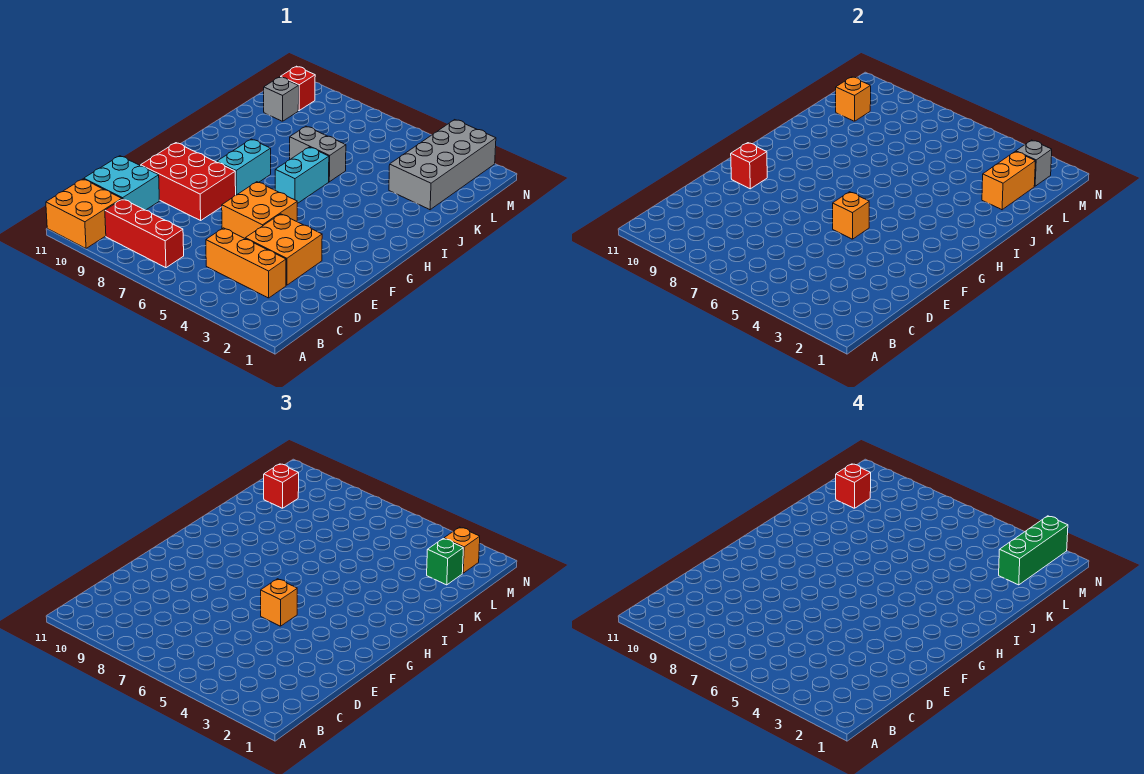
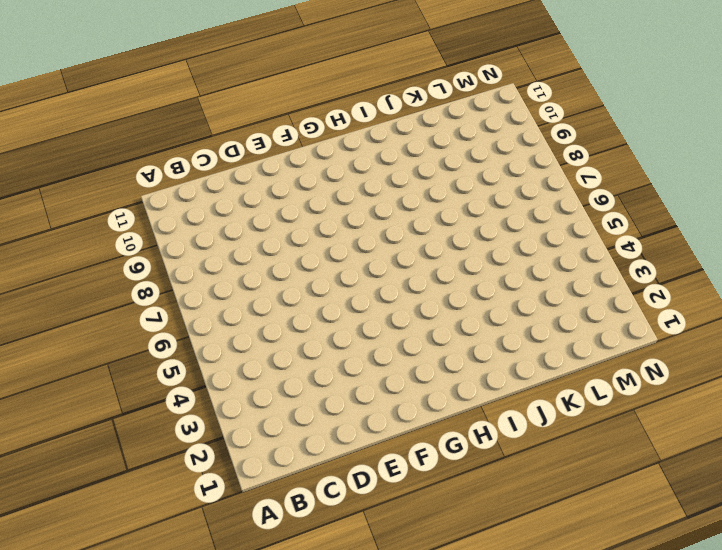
none -> orange 2x2 brick [46,179,122,248]
none -> red 1x3 brick [105,199,184,268]
none -> orange 1x3 brick [206,228,286,298]

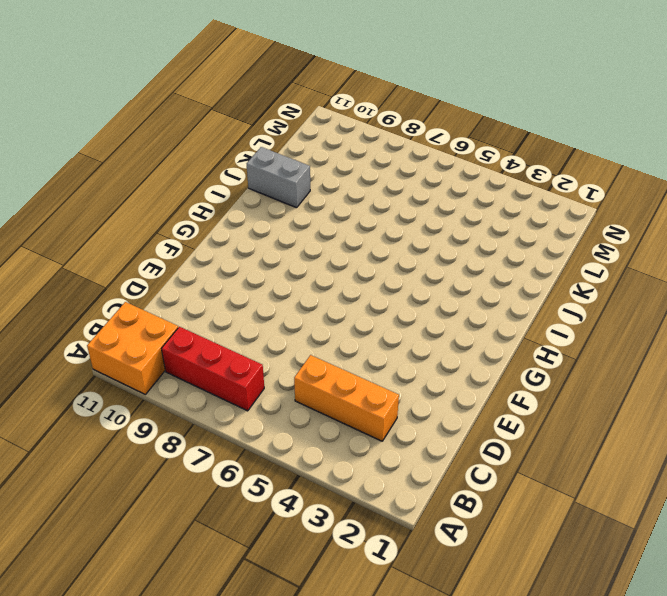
grey 1x2 brick [247,147,310,208] -> grey 1x2 brick moved to [290,126,346,182]
none -> cyan 2x2 brick [84,156,160,210]
none -> orange 2x2 brick [245,214,322,285]
none -> orange 2x2 brick [222,182,297,238]

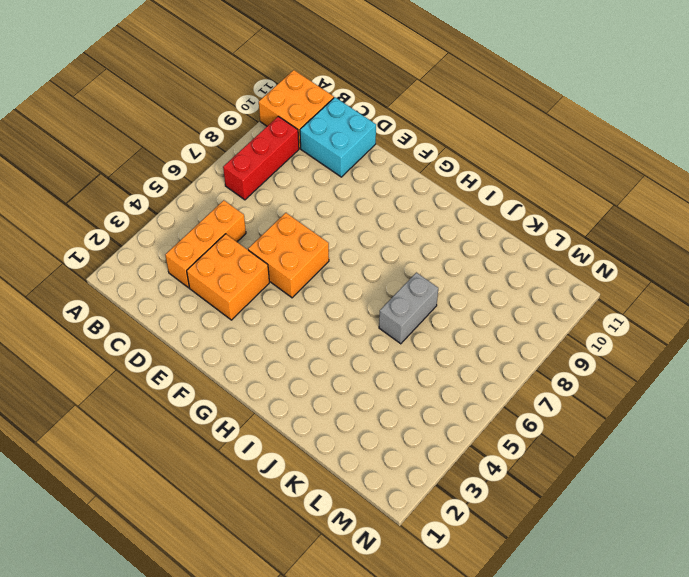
none -> red 2x3 brick [141,143,236,220]
none -> cyan 1x2 brick [217,139,271,195]
none -> cyan 1x2 brick [275,147,329,204]

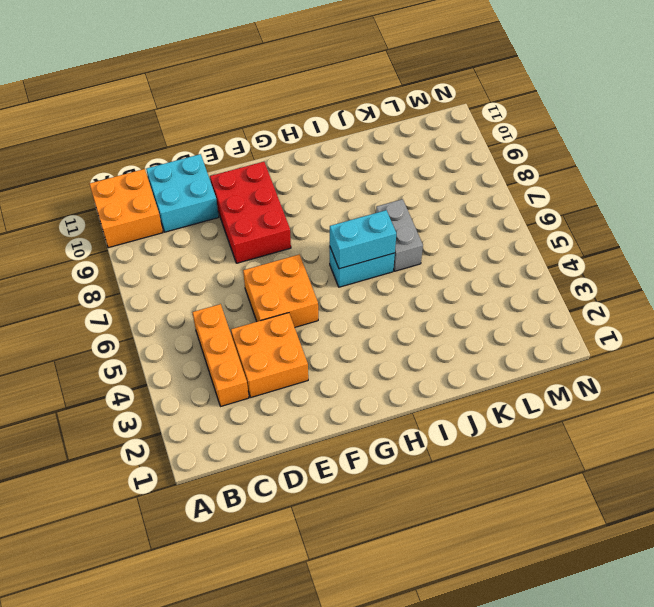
cyan 1x2 brick [330,210,396,269] -> cyan 1x2 brick moved to [217,139,271,195]
none -> red 1x3 brick [105,199,184,268]
none -> grey 2x4 brick [389,120,496,210]
none -> grey 1x1 brick [264,77,299,121]

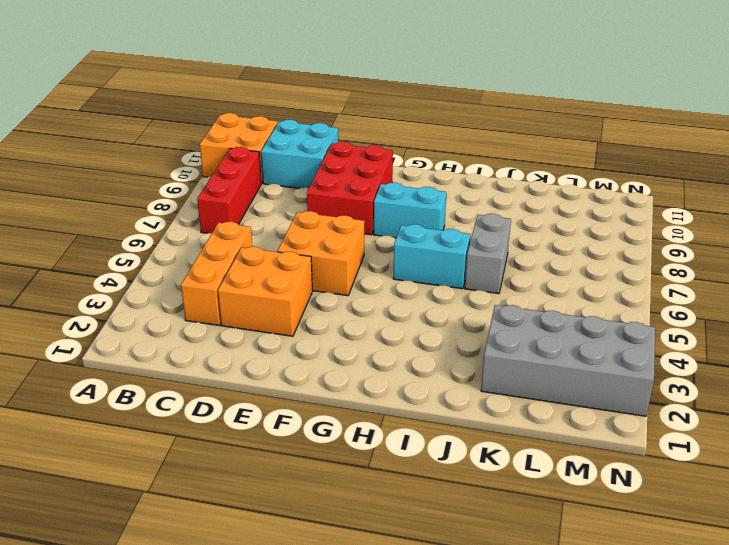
none -> grey 1x1 brick [264,77,299,121]
none -> red 1x1 brick [281,66,315,110]
none -> orange 1x1 brick [833,192,869,239]

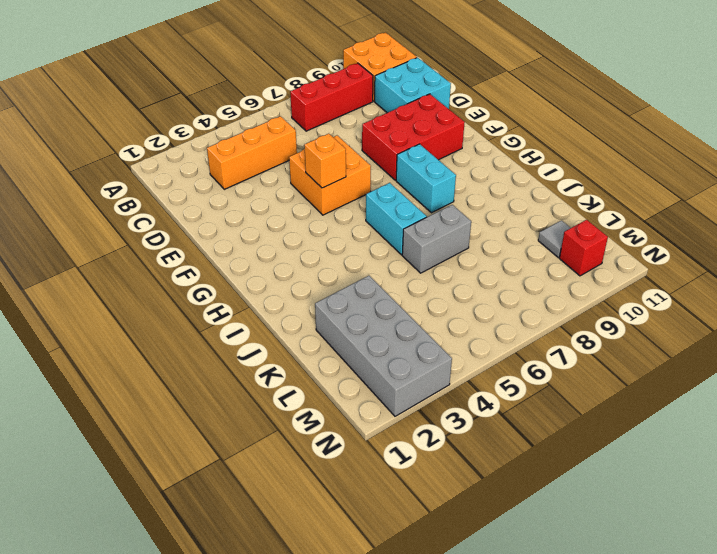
grey 1x1 tile [538,221,570,257] -> grey 1x1 brick [264,77,299,121]
none -> orange 2x2 brick [245,214,322,285]
none -> red 1x1 brick [731,143,767,189]
none -> orange 1x2 brick [982,152,1035,210]

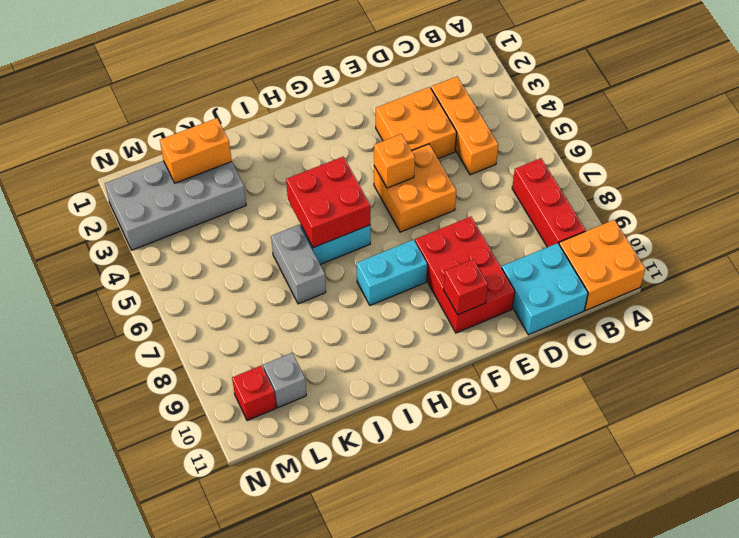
red 2x2 brick [286,157,370,248] -> none
none -> orange 1x1 brick [836,77,871,121]
none -> grey 1x1 brick [1016,140,1052,186]
none -> orange 1x1 brick [261,579,297,626]

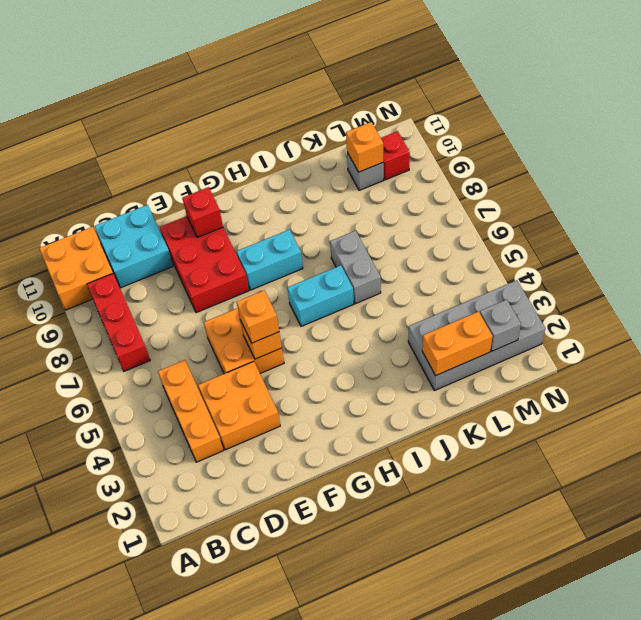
none -> green 1x1 brick [427,539,463,585]
none -> red 1x1 brick [264,464,299,508]
none -> orange 1x1 brick [444,527,480,573]

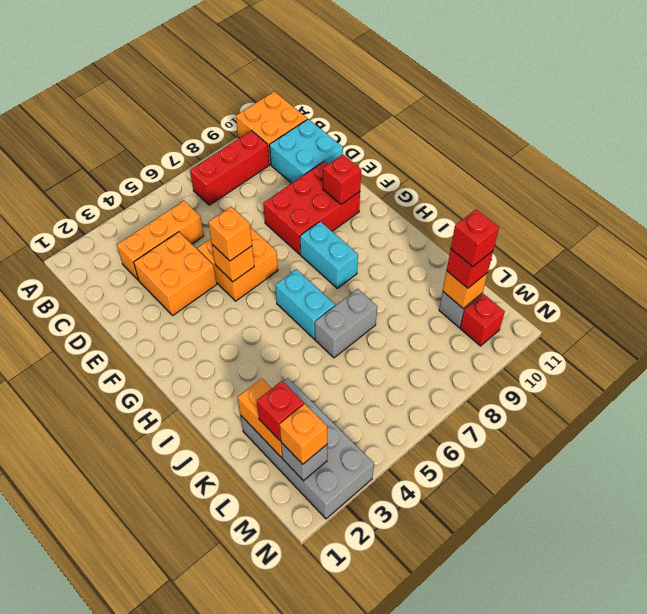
red 1x1 brick [257,381,304,441] -> green 1x1 brick [427,539,463,585]
none -> green 1x3 brick [999,516,1068,585]

